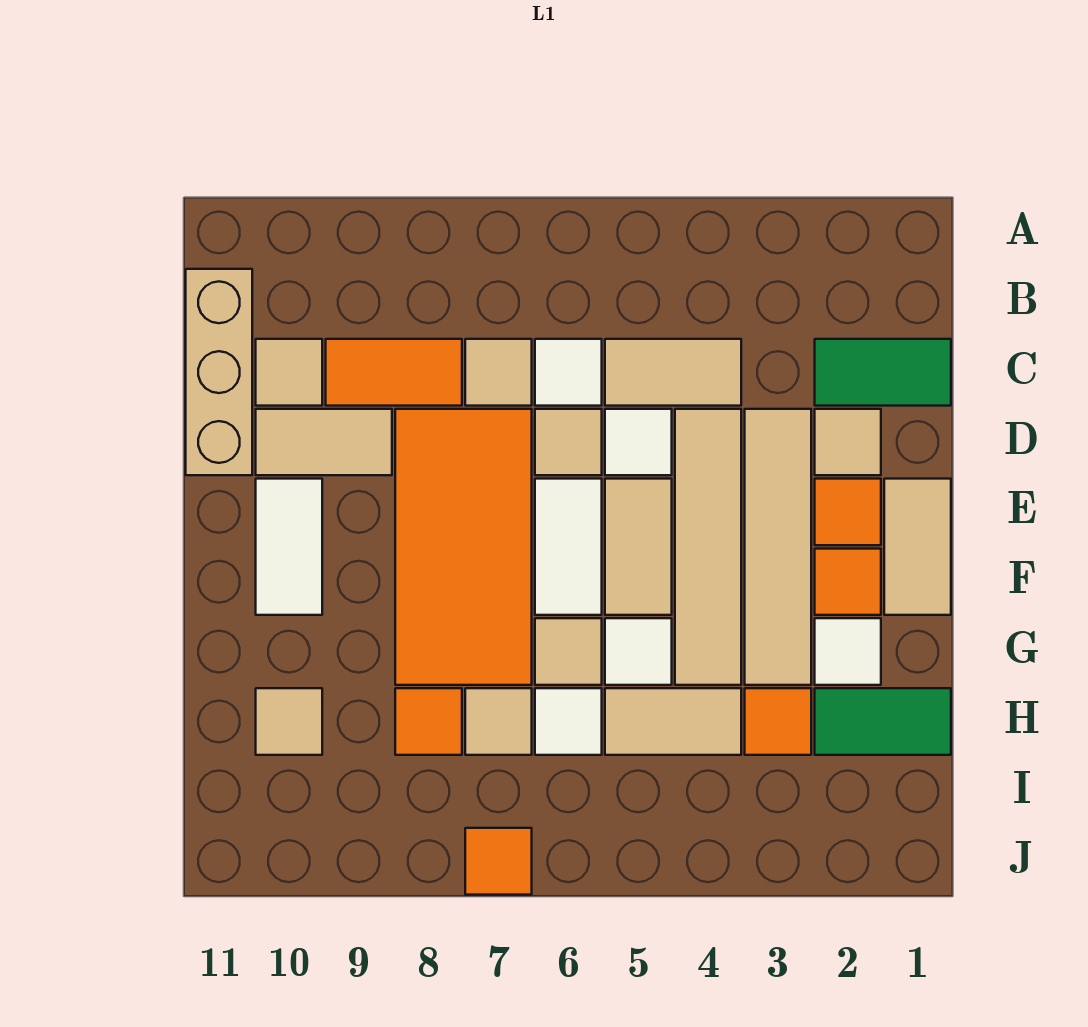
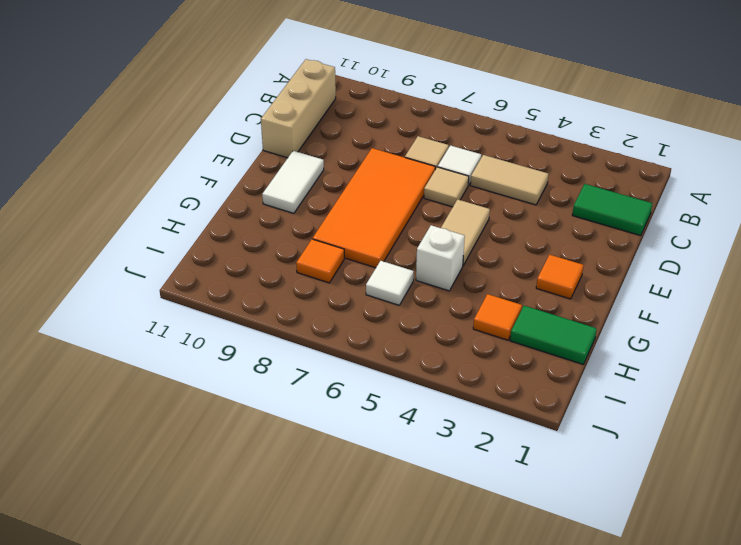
white 1x1 brick [416,225,465,291] -> white 1x1 tile [605,618,672,685]
none -> orange 1x2 tile [326,339,462,406]
none -> tan 1x1 tile [256,339,322,406]
none -> tan 1x1 tile [815,409,881,475]
none -> tan 1x4 tile [745,409,811,685]

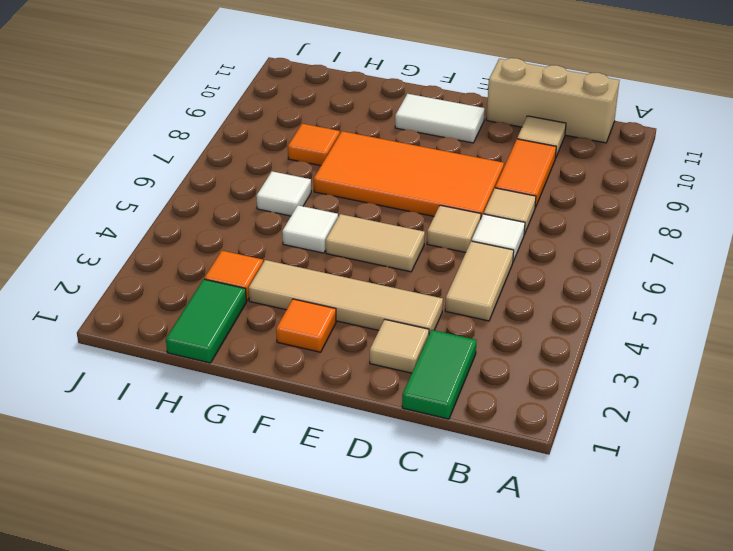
none -> tan 1x4 tile [675,409,741,685]
none -> white 1x1 tile [605,409,672,475]
none -> tan 1x2 tile [256,409,392,475]
none -> tan 1x2 tile [884,479,951,615]

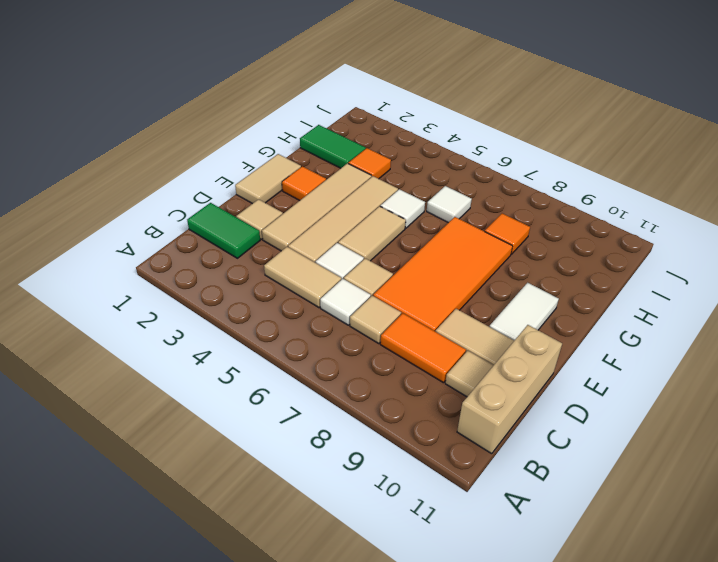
none -> orange 1x1 tile [815,479,881,545]
none -> white 1x2 tile [535,479,602,615]
none -> white 1x1 tile [815,618,881,685]
none -> tan 1x1 tile [535,618,602,685]

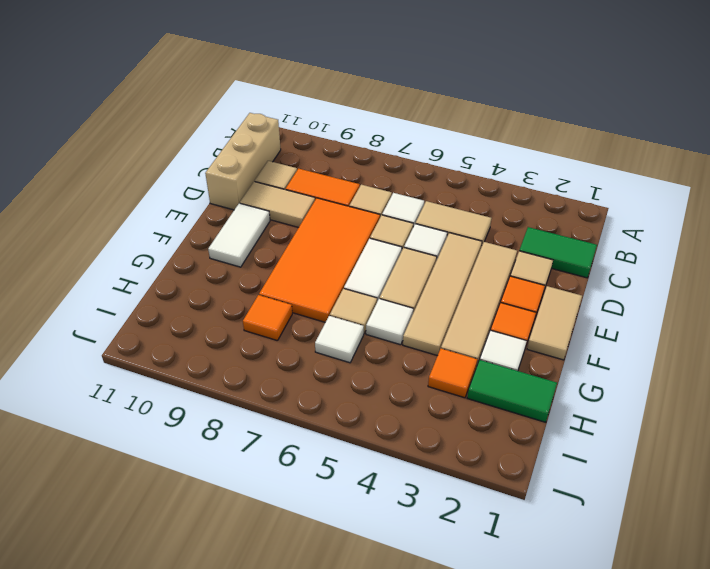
none -> tan 1x2 tile [605,688,741,755]
none -> tan 1x1 tile [465,688,532,755]
none -> tan 1x1 tile [256,688,322,755]
none -> orange 1x1 tile [465,828,532,895]

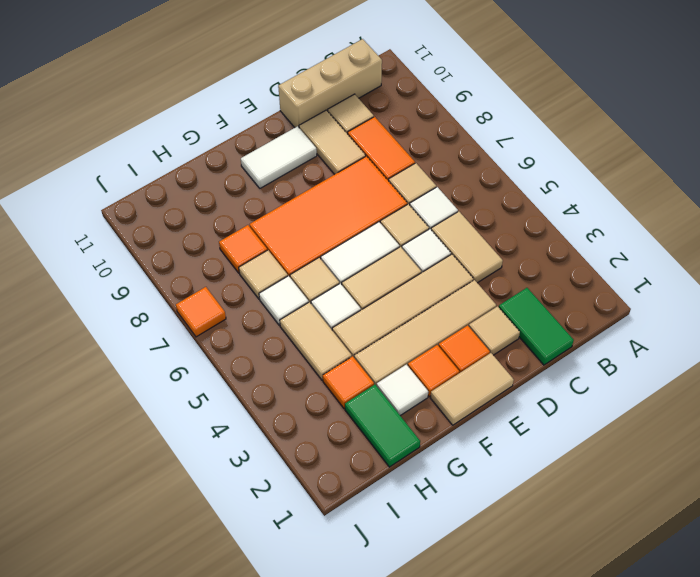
none -> tan 1x1 tile [256,688,322,755]

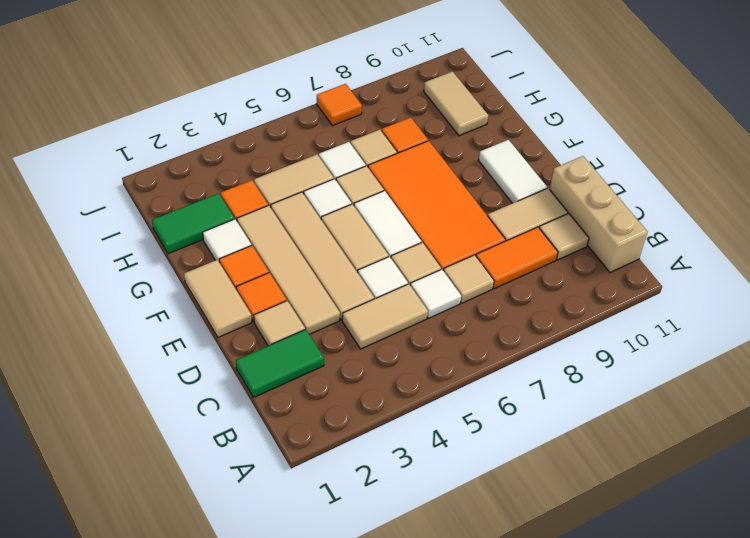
tan 1x2 tile [424,72,488,136] -> tan 1x1 tile [256,688,322,755]

